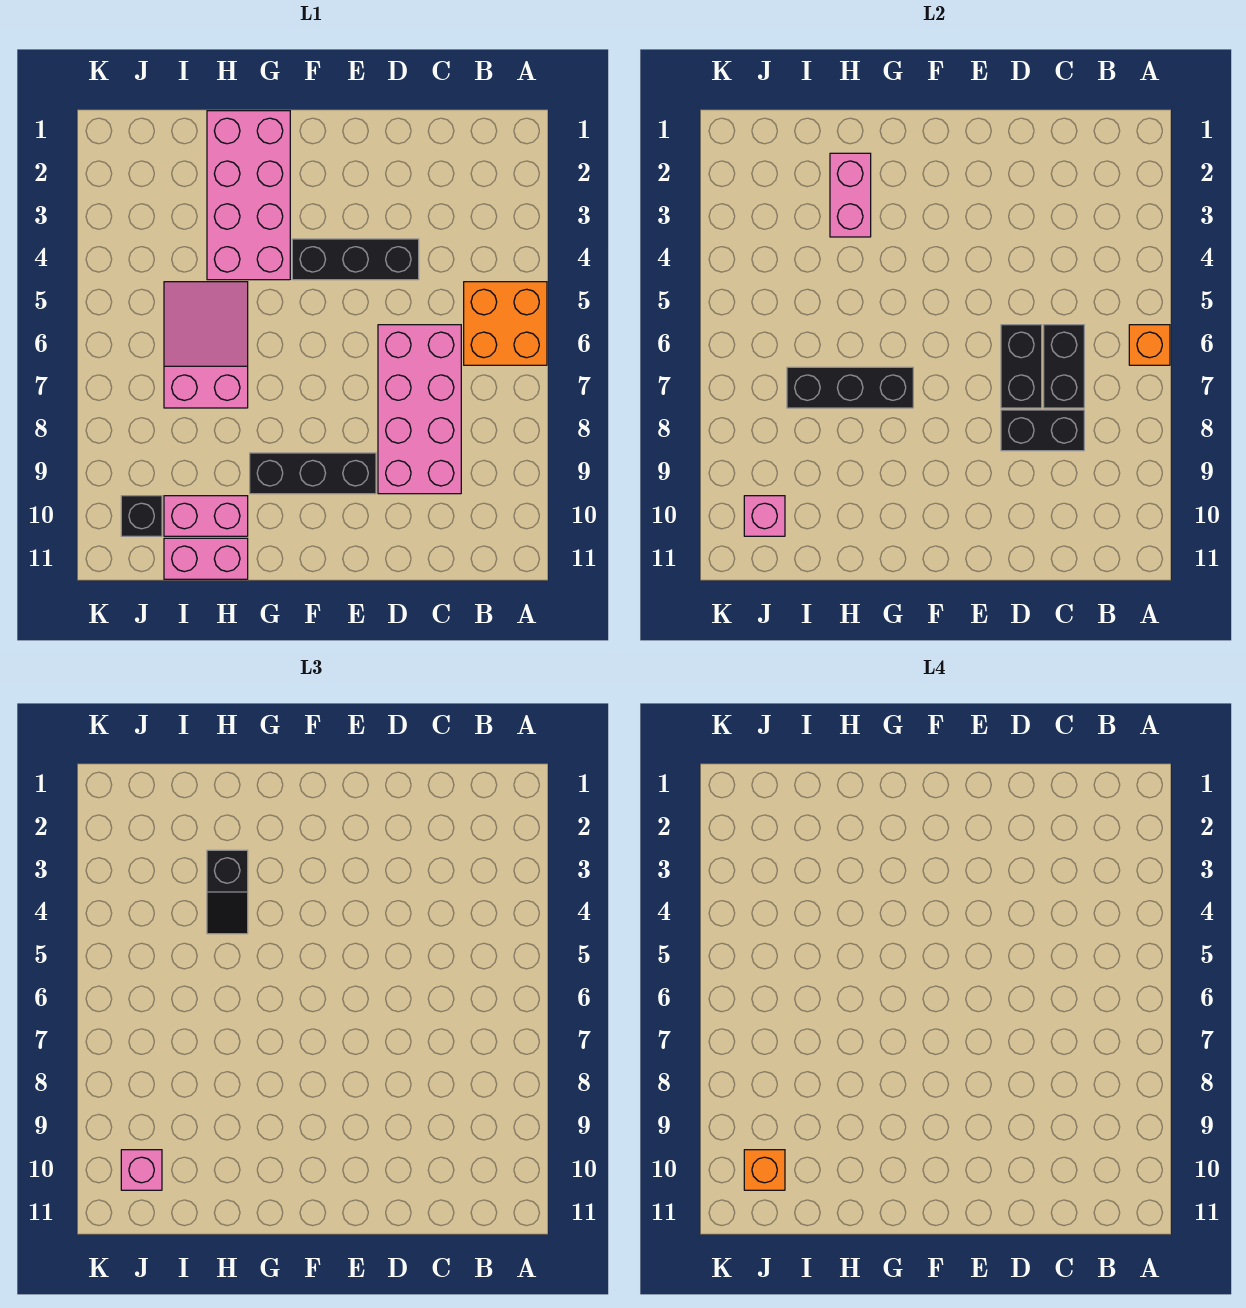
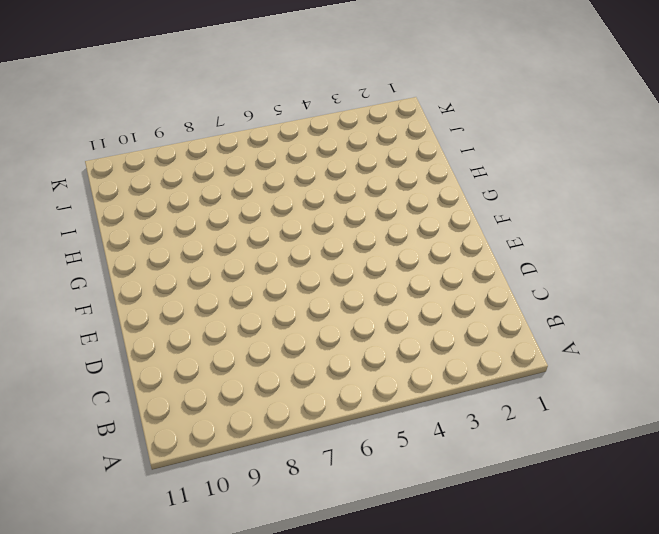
none -> orange 2x2 brick [464,282,547,365]
none -> pink 2x4 brick [378,325,461,494]
none -> black 1x3 brick [292,239,419,280]

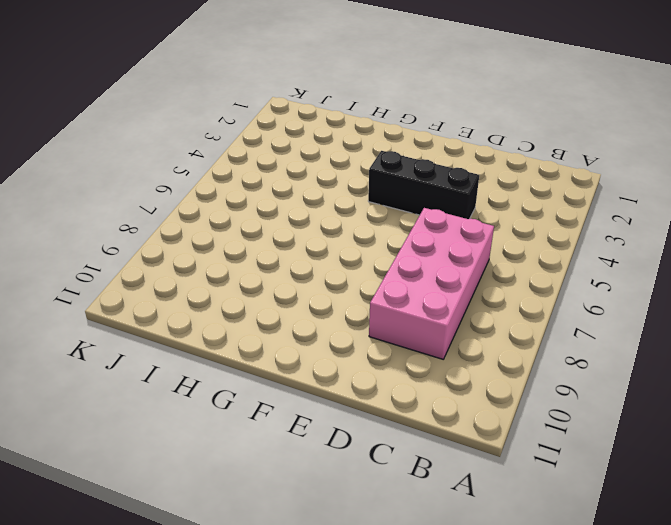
none -> orange 2x2 brick [464,282,547,365]
none -> black 1x3 brick [250,453,376,494]
none -> pink 2x4 brick [207,111,290,280]

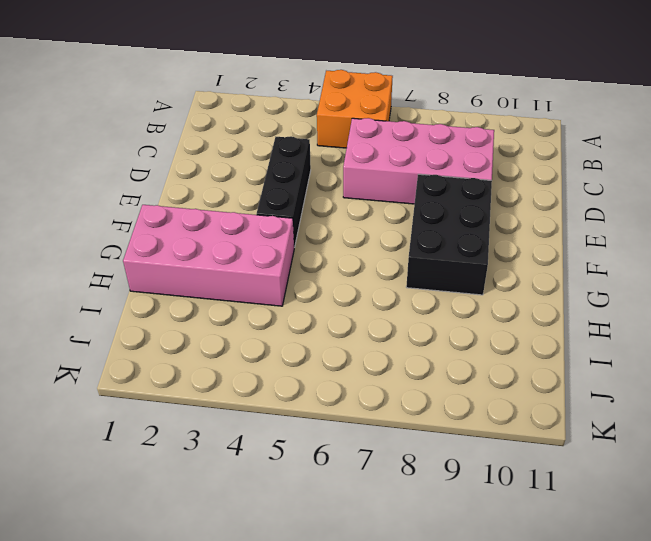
black 2x3 brick [406,174,492,295] -> black 1x3 brick [250,453,376,494]
none -> pink 2x3 slope [164,282,248,408]
none -> pink 1x2 brick [164,496,248,536]
none -> pink 1x2 brick [164,538,248,579]

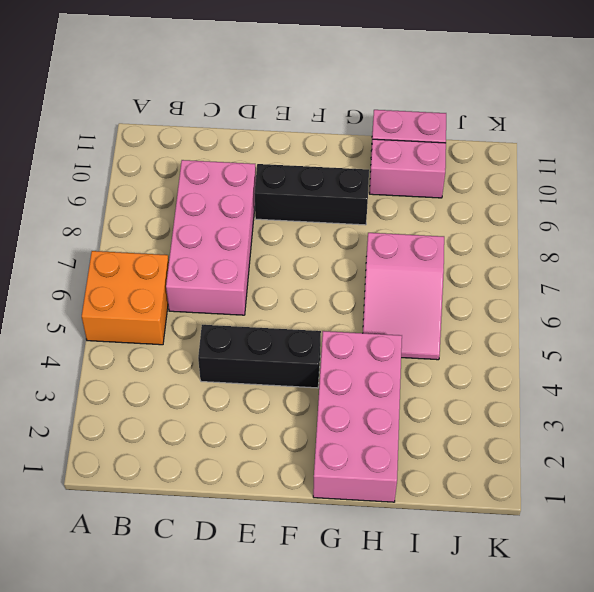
none -> black 1x1 brick [121,496,162,536]
none -> orange 1x1 brick [1129,325,1170,365]
none -> black 1x2 brick [1044,325,1084,408]

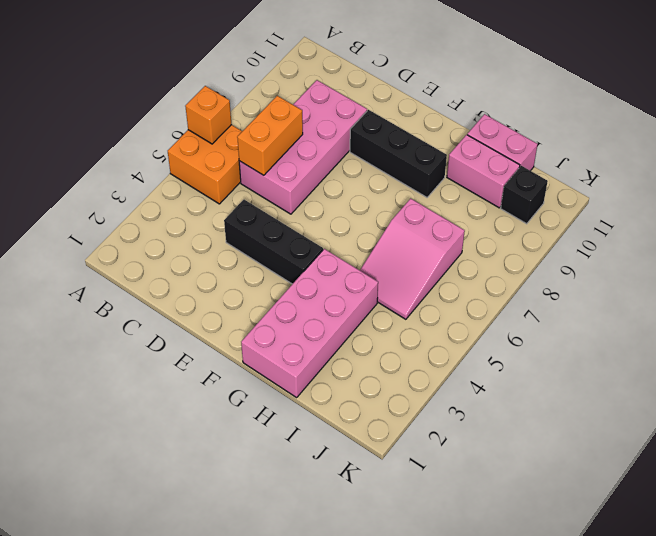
orange 1x2 brick [237,96,303,175] -> black 1x2 brick [1044,325,1084,408]
none -> black 1x2 brick [1001,410,1084,451]
none -> black 1x2 brick [1001,325,1042,408]
none -> black 1x3 brick [787,367,913,408]

